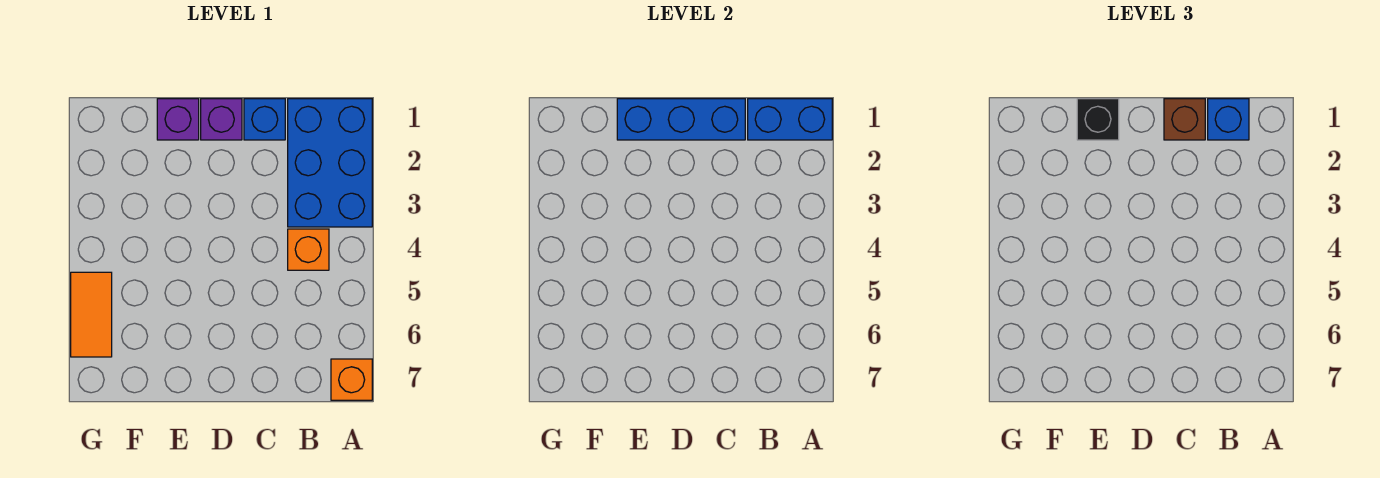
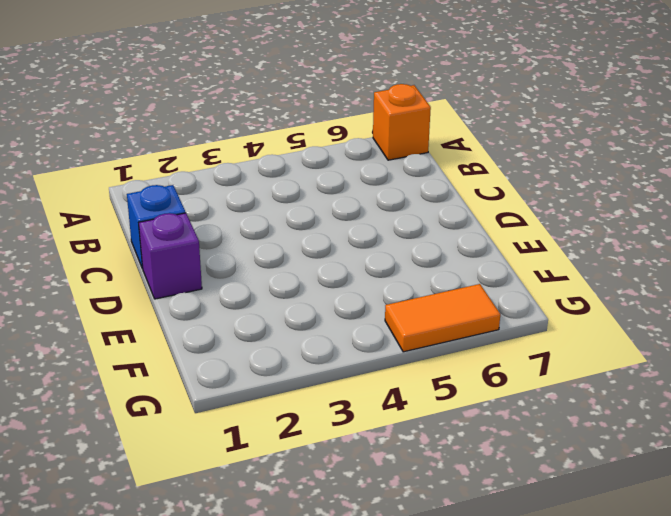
none -> blue 2x3 brick [288,99,372,227]
none -> orange 1x1 brick [288,229,329,270]
none -> purple 1x1 brick [157,99,199,140]

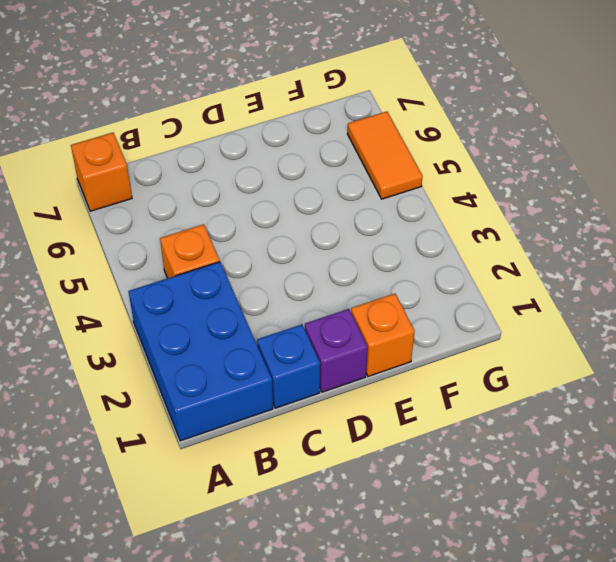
orange 1x1 brick [351,294,415,376] -> purple 1x1 brick [157,99,199,140]
none -> blue 1x2 brick [748,99,832,140]
none -> blue 1x3 brick [617,99,745,140]
none -> blue 1x1 brick [1208,99,1249,140]

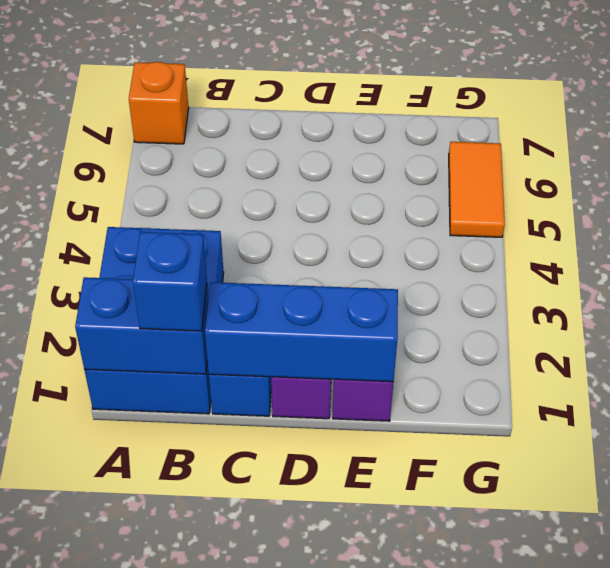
none -> orange 1x1 brick [288,229,329,270]
none -> brown 1x1 brick [1164,99,1205,140]
none -> black 1x1 brick [1077,99,1119,140]

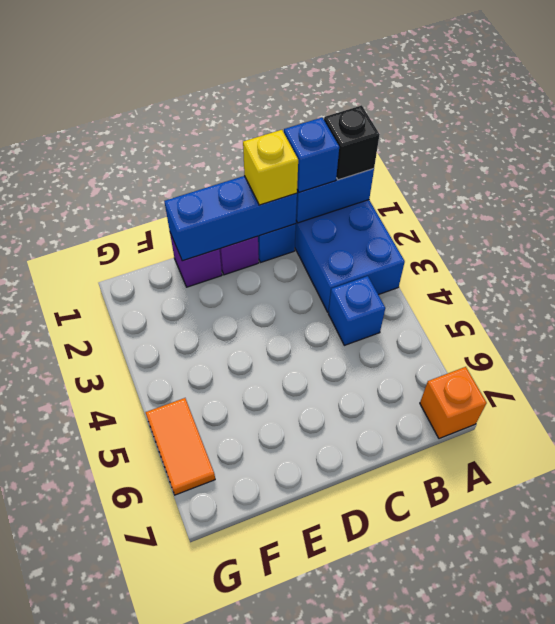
black 1x1 brick [324,105,380,180] -> black 1x1 brick moved to [1077,99,1119,140]
blue 1x1 brick [329,276,385,345] -> orange 1x1 brick [288,229,329,270]
yellow 1x1 brick [243,130,298,205] -> brown 1x1 brick [1164,99,1205,140]

